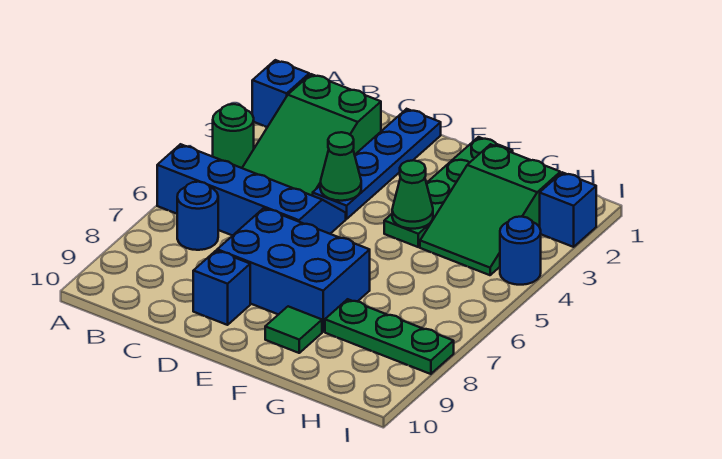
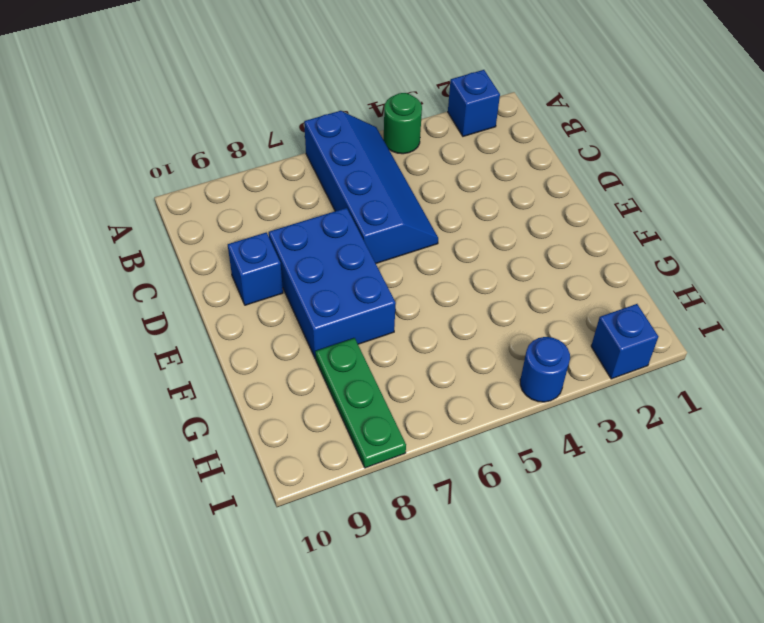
none -> green 2x3 slope [242,74,381,196]
none -> blue 1x1 round brick [177,182,218,250]
none -> blue 1x4 plate [313,109,441,219]

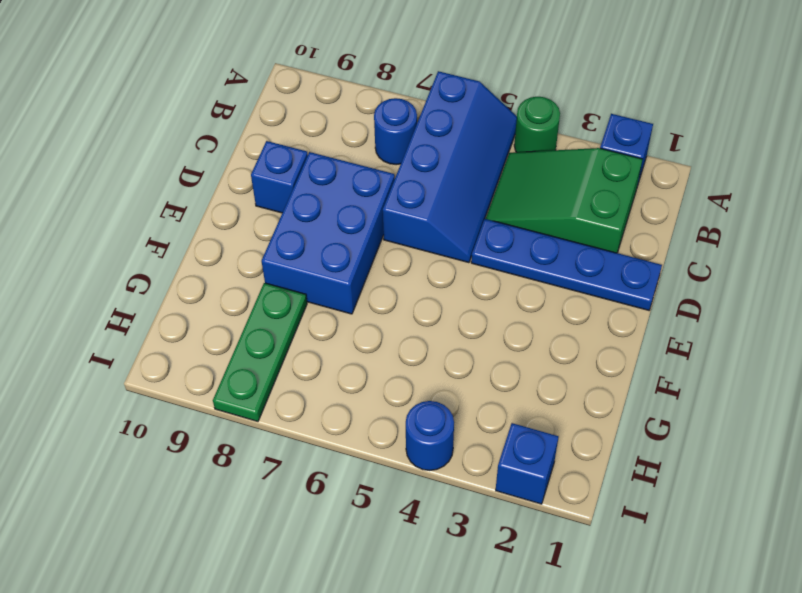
none -> green 1x4 plate [384,137,513,247]
none -> green 1x1 tile [265,306,322,353]
none -> green 2x3 slope [420,144,560,275]

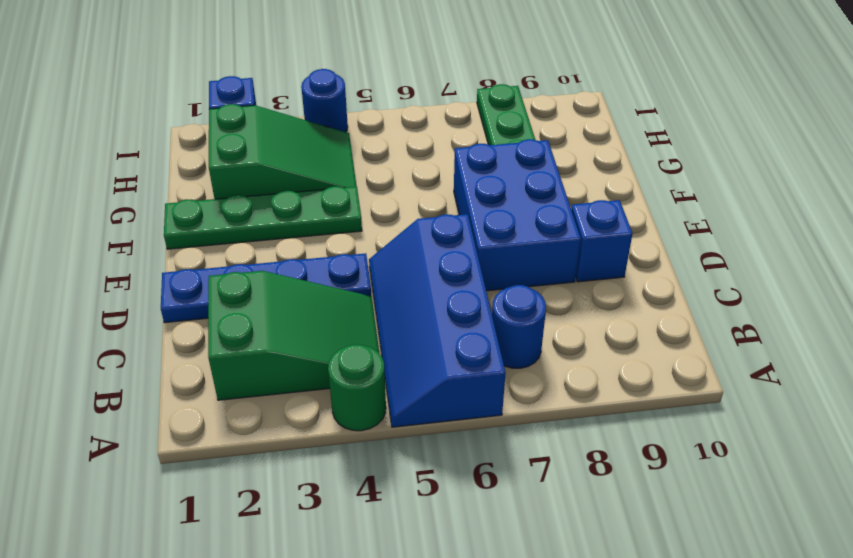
none -> blue 1x1 brick [252,60,309,127]
none -> green 1x1 tile [265,306,322,353]
none -> green 1x1 cone [320,132,361,201]

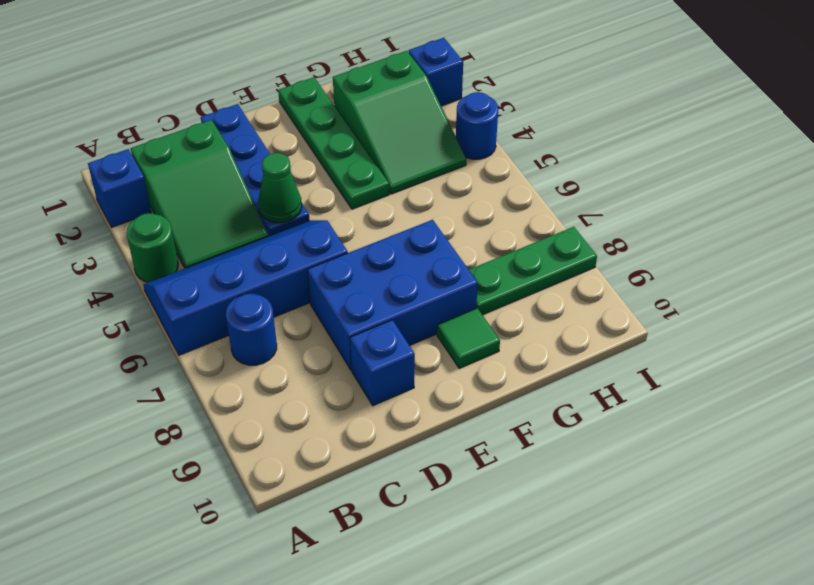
none -> green 1x1 cone [392,160,433,229]

